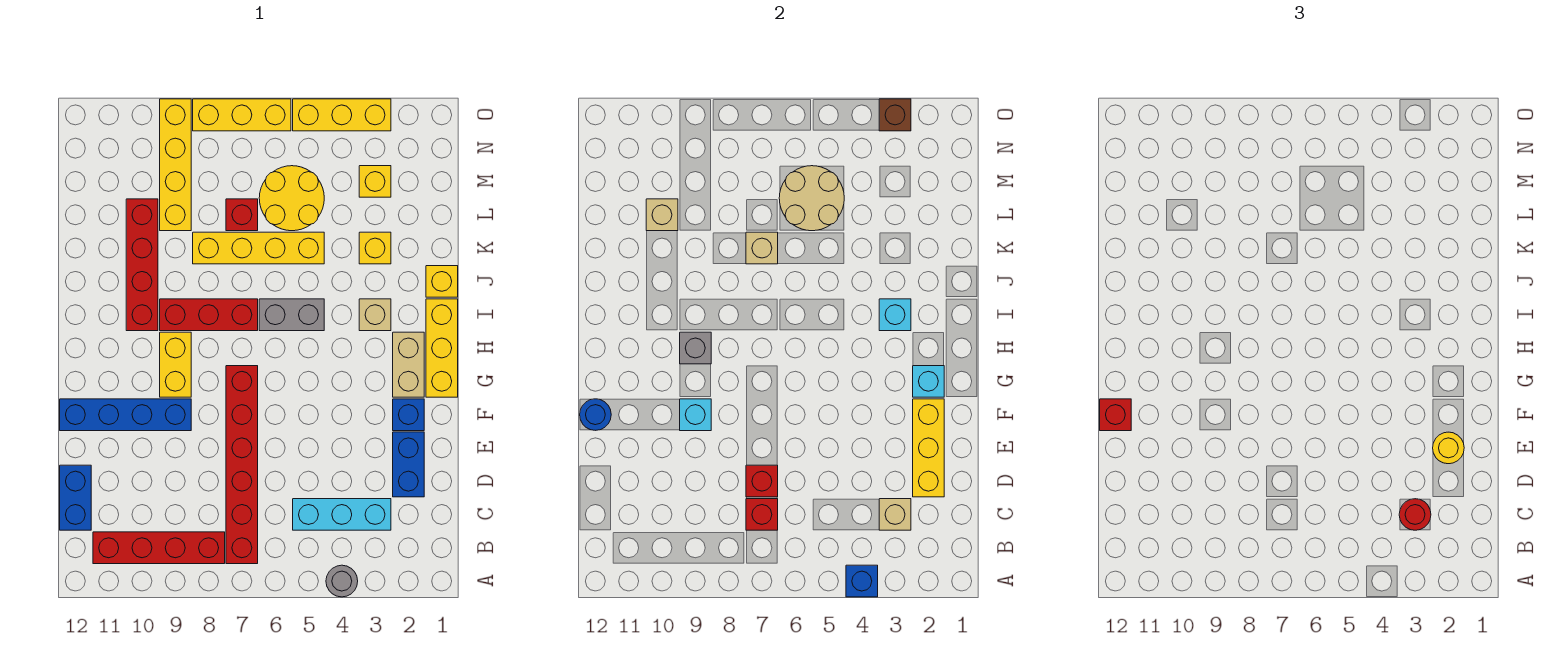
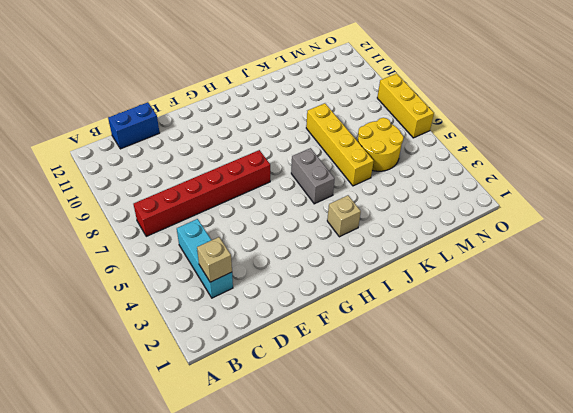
none -> grey 1x1 round brick [326,565,358,597]
none -> red 1x4 brick [93,532,225,564]
none -> blue 1x2 brick [393,432,424,497]
none -> blue 1x1 brick [393,399,424,431]

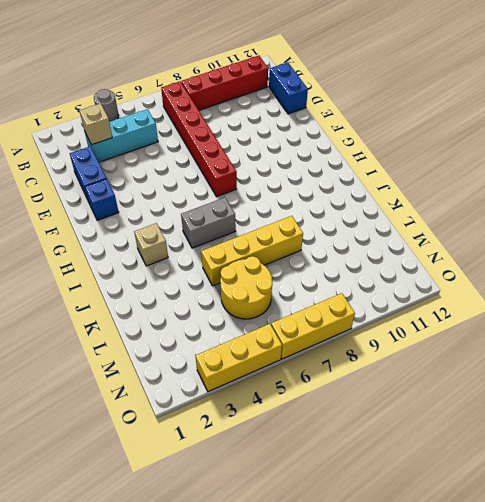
none -> blue 1x4 brick [60,399,191,431]
none -> yellow 1x3 brick [426,299,458,397]
none -> tan 1x2 brick [393,332,424,397]
none -> yellow 1x2 brick [160,332,191,397]

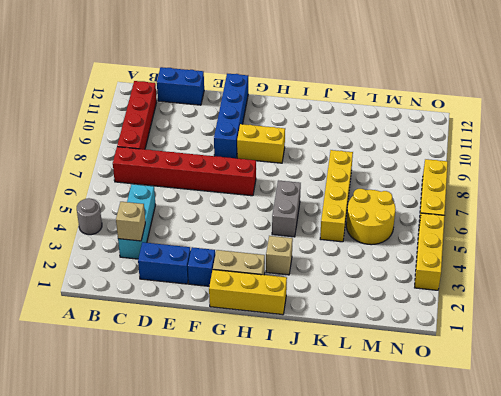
none -> red 1x3 brick [160,299,258,331]
none -> red 1x4 brick [126,199,158,331]
none -> yellow 1x1 brick [426,266,458,297]
none -> yellow 1x1 brick [359,232,391,264]

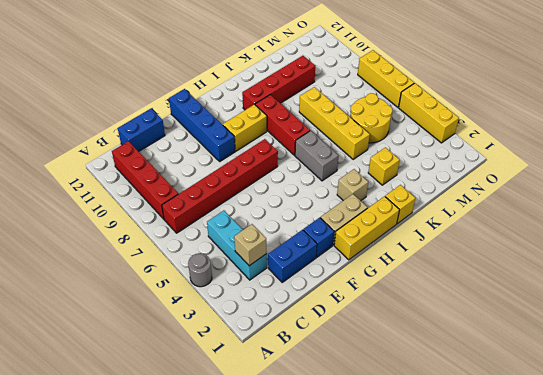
none -> red 1x1 brick [226,199,258,231]
none -> yellow 1x4 brick [160,99,191,231]
none -> yellow 1x1 brick [359,166,391,197]
none -> blue 1x1 brick [846,565,878,597]

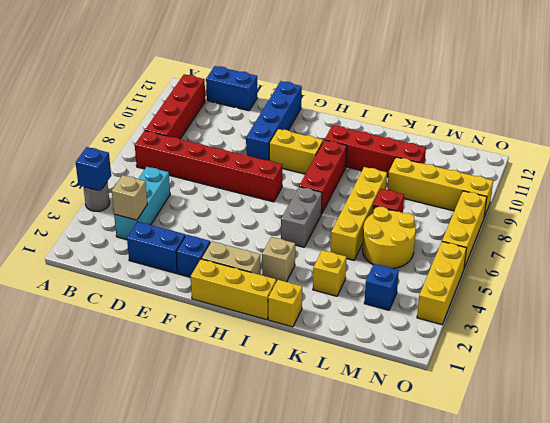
blue 1x1 brick [364,264,399,310] -> yellow 1x1 brick [359,166,391,197]
none -> red 1x1 brick [746,499,778,530]
none -> yellow 1x3 brick [913,399,944,497]
none -> red 1x1 brick [746,465,778,497]
none -> cyan 1x1 brick [680,399,711,431]

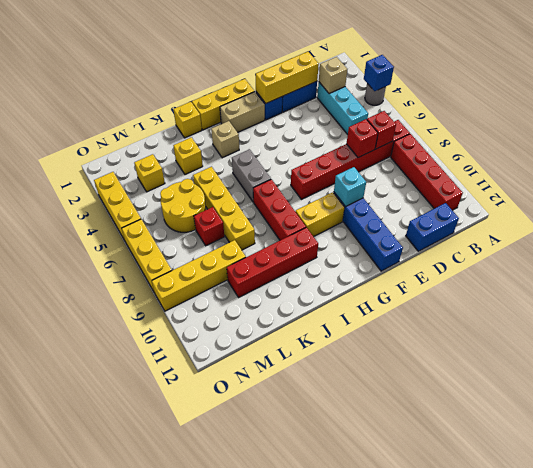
none -> blue 1x1 round brick [580,399,611,430]
none -> cyan 1x1 brick [913,366,944,397]
none -> grey 1x1 brick [680,332,711,364]
none -> cyan 1x1 brick [879,299,911,331]

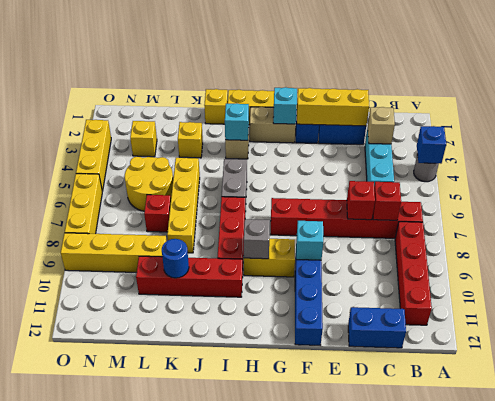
blue 1x1 round brick [162,239,189,278] -> blue 1x1 round brick moved to [580,399,611,430]
none -> tan 1x1 brick [746,232,778,264]
none -> tan 2x2 round brick [779,166,844,231]
none -> tan 1x1 brick [646,199,678,231]
none -> brown 1x1 brick [879,99,911,131]

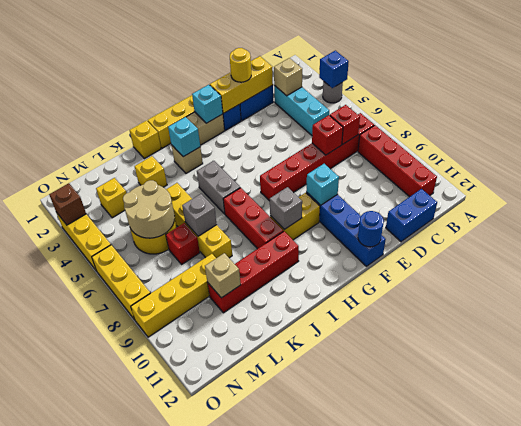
grey 1x1 brick [182,194,217,236] -> tan 1x1 brick [746,232,778,264]
none -> red 1x1 round brick [1399,499,1431,530]
none -> red 1x1 brick [1100,399,1131,431]

